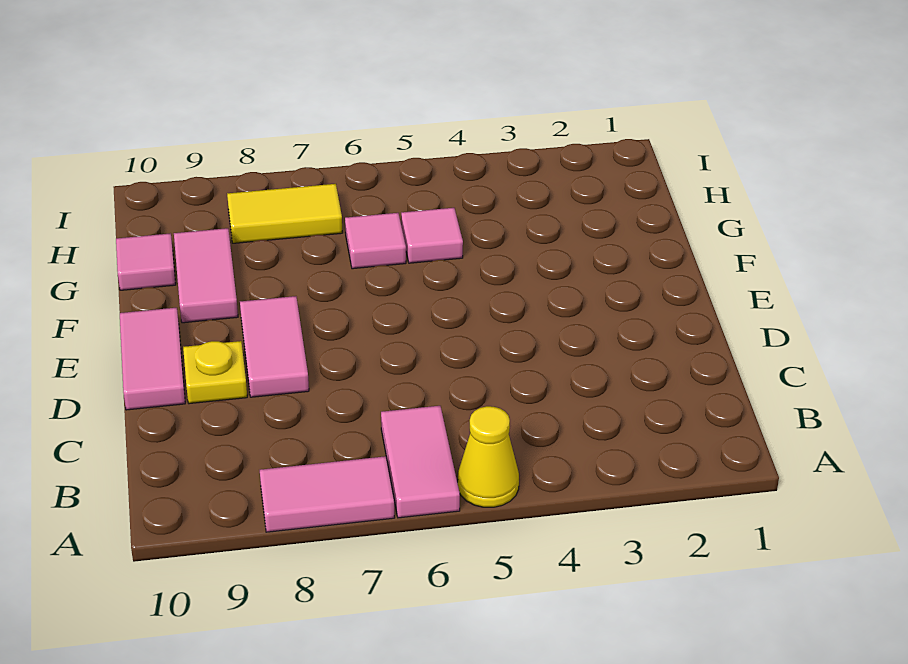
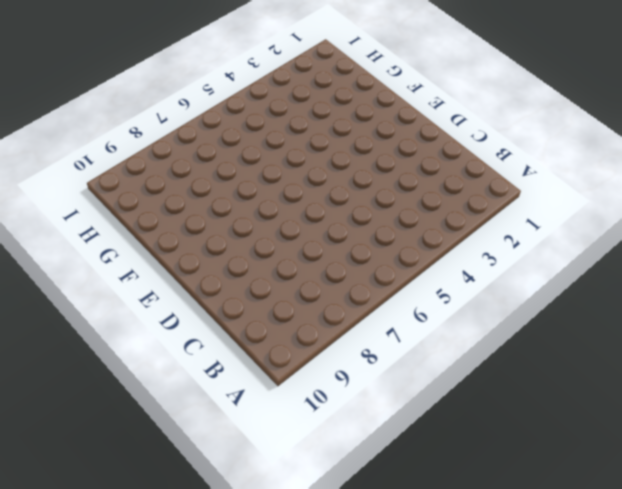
none -> yellow 1x1 cone [458,406,519,507]
none -> pink 1x2 tile [381,406,460,518]

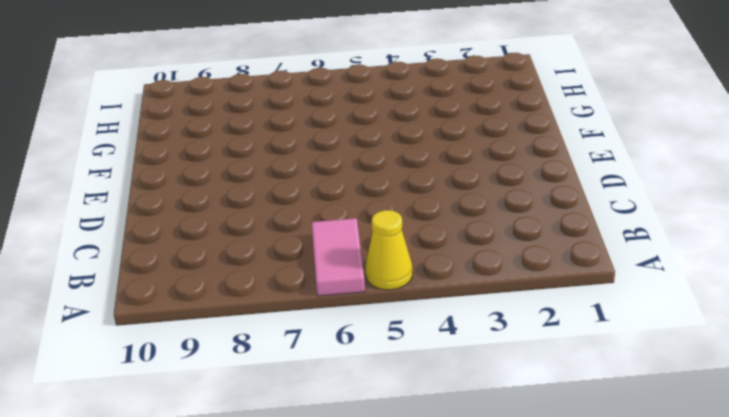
none -> pink 1x2 tile [260,456,394,532]
none -> pink 1x2 tile [240,296,309,397]

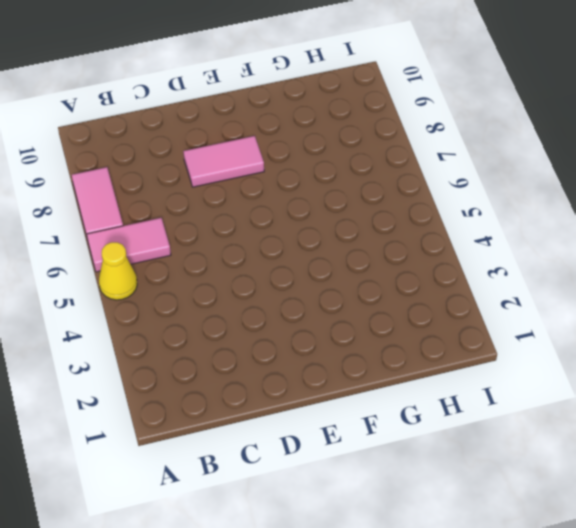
none -> yellow 1x1 plate [183,341,247,404]
none -> pink 1x2 tile [120,308,185,410]

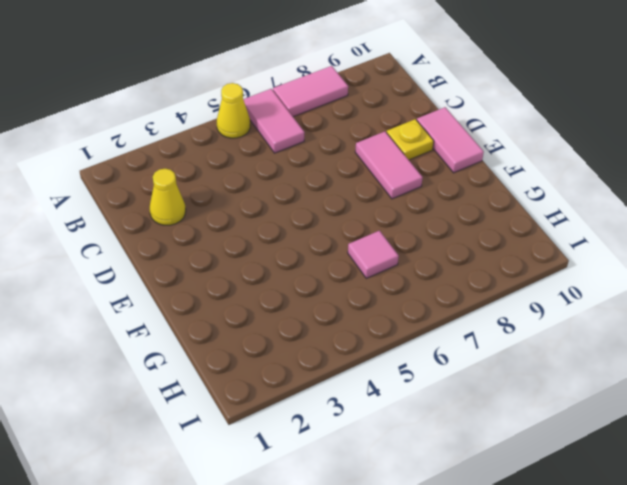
yellow 1x1 cone [150,169,186,225] -> none
none -> pink 1x2 tile [174,228,238,323]
none -> pink 1x1 tile [401,208,463,263]

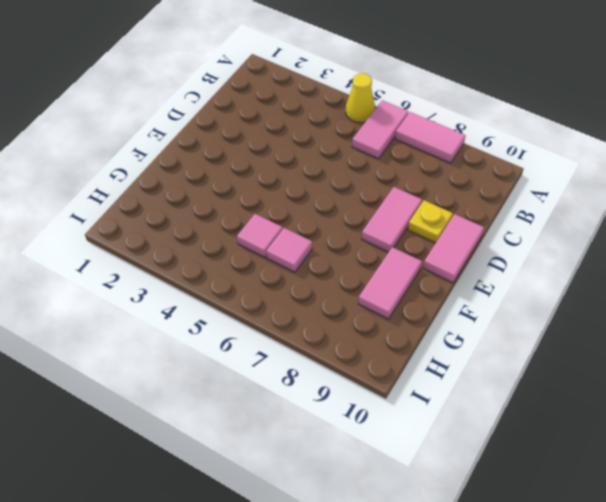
none -> pink 1x1 tile [116,233,176,290]
none -> yellow 1x2 tile [227,184,343,243]

